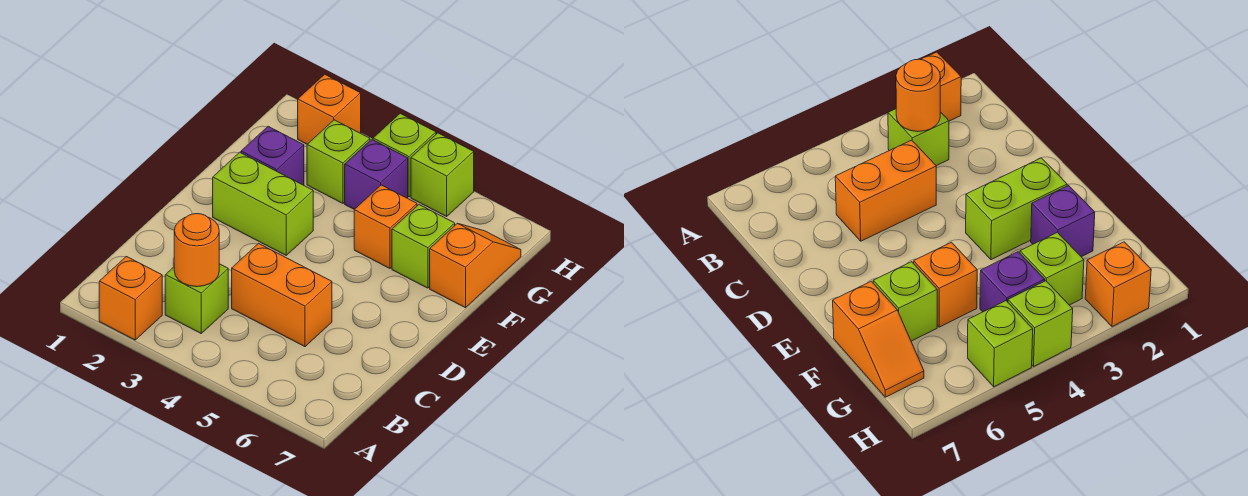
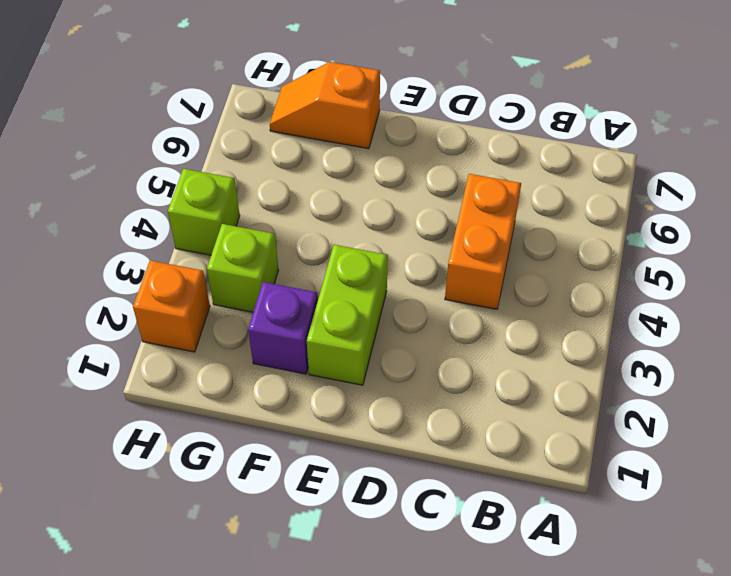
none -> orange 1x1 brick [99,257,162,340]
none -> lime 1x1 brick [165,264,228,333]
none -> orange 1x1 brick [354,185,417,268]

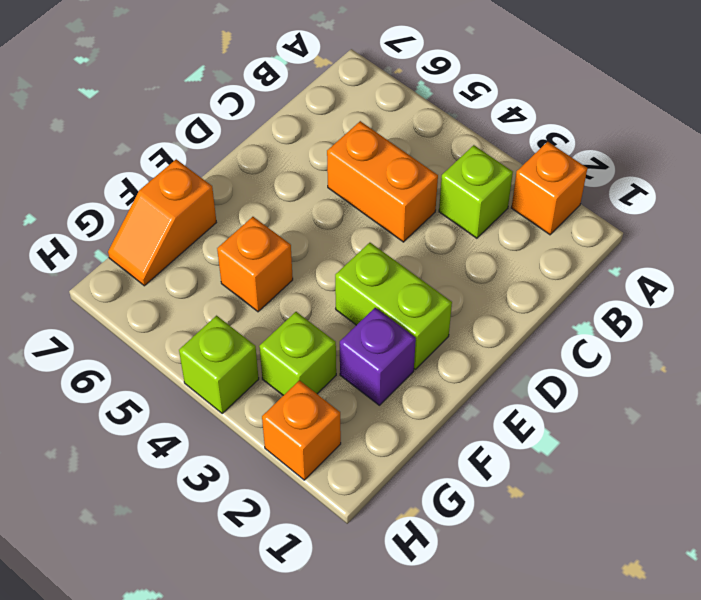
none -> lime 1x1 brick [392,205,455,288]
none -> purple 1x1 brick [345,140,408,209]
none -> lime 1x1 brick [411,133,474,216]

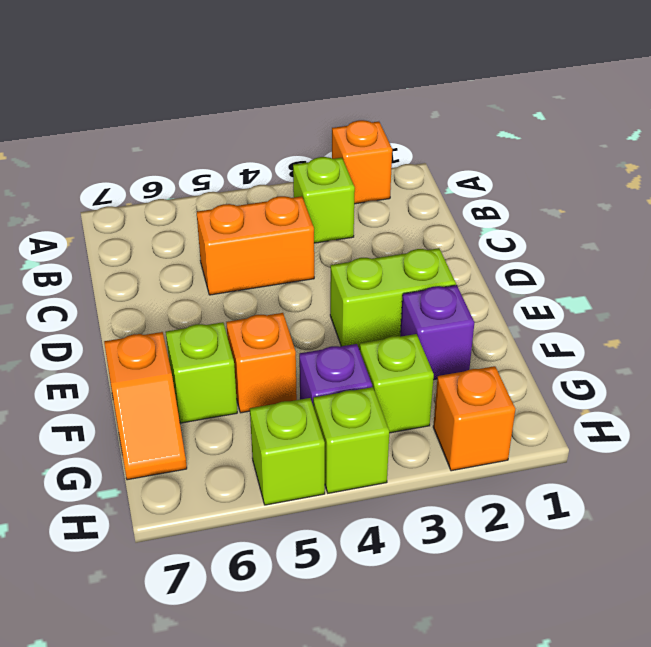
none -> orange 1x1 round brick [174,214,219,287]

